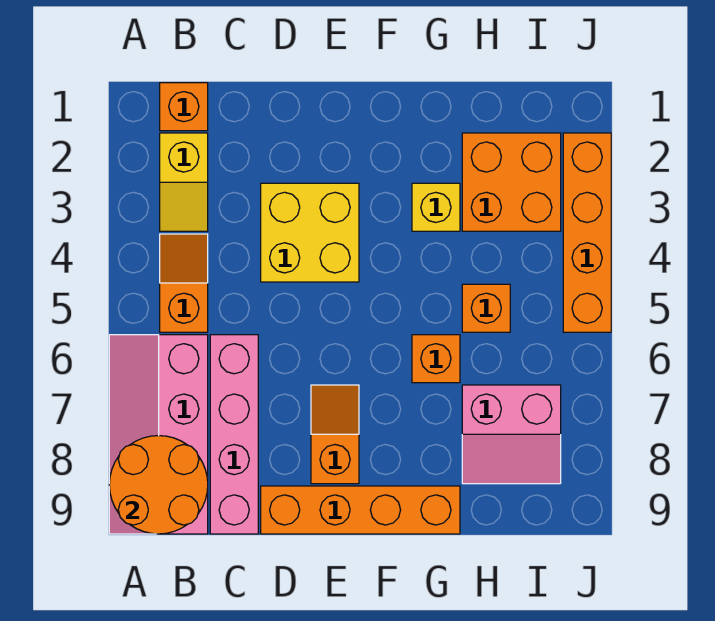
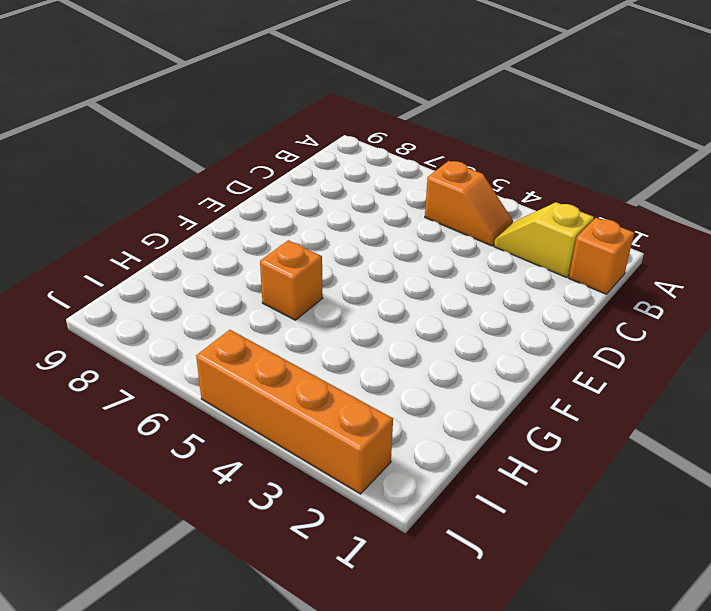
none -> pink 2x4 slope [109,335,208,534]
none -> pink 1x4 brick [210,335,258,534]
none -> yellow 2x2 brick [261,183,359,282]

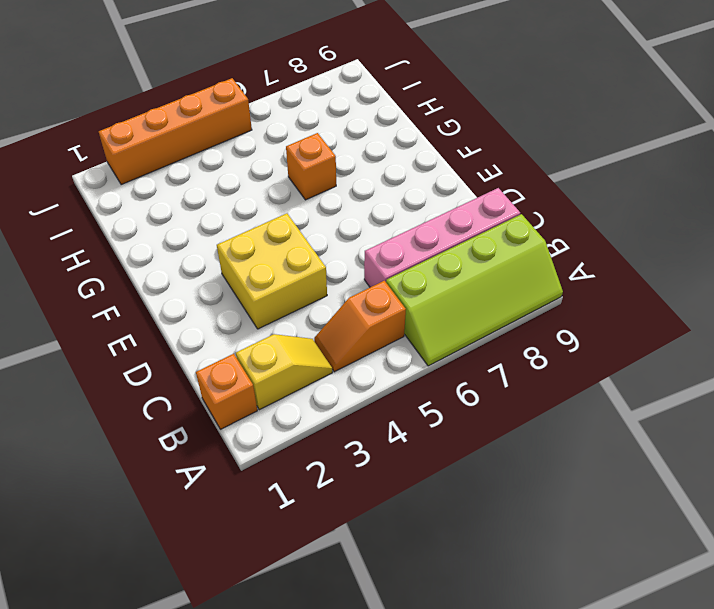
lime 2x4 slope [386,214,563,366] -> pink 2x4 slope [109,335,208,534]
none -> orange 1x4 brick [261,486,460,534]
none -> orange 1x2 slope [311,385,359,484]
none -> yellow 1x1 brick [412,183,460,231]

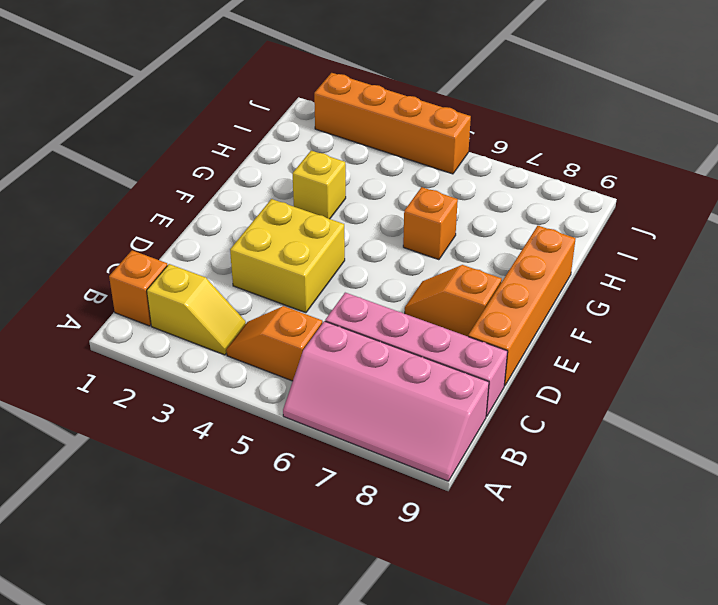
none -> orange 2x2 brick [462,133,561,231]
none -> orange 1x1 brick [462,284,510,332]
none -> pink 2x2 slope [462,385,561,484]

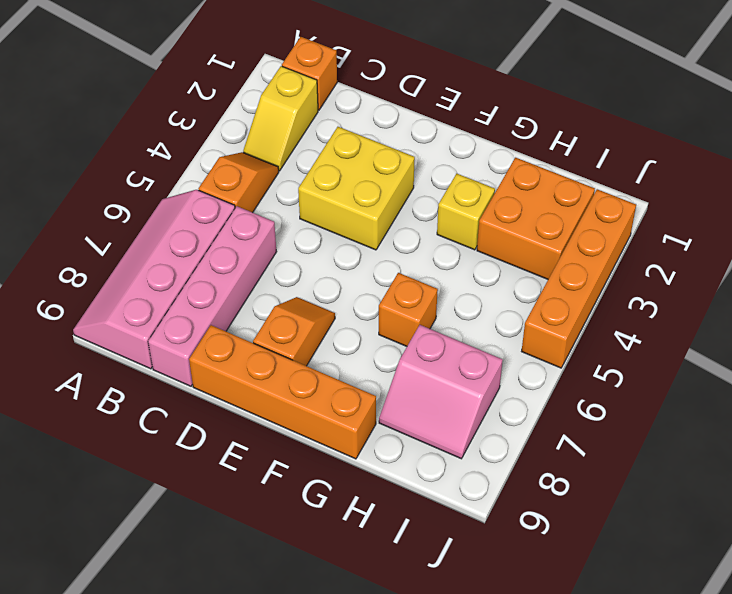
none -> orange 1x1 brick [462,284,510,332]
none -> orange 2x2 round brick [109,436,208,534]

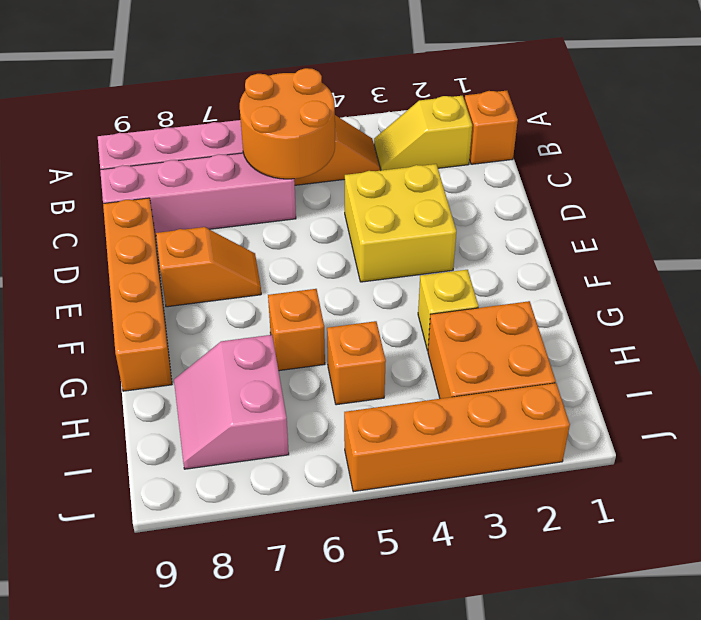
orange 2x2 round brick [240,68,335,179] -> orange 2x2 round brick moved to [109,436,208,534]

